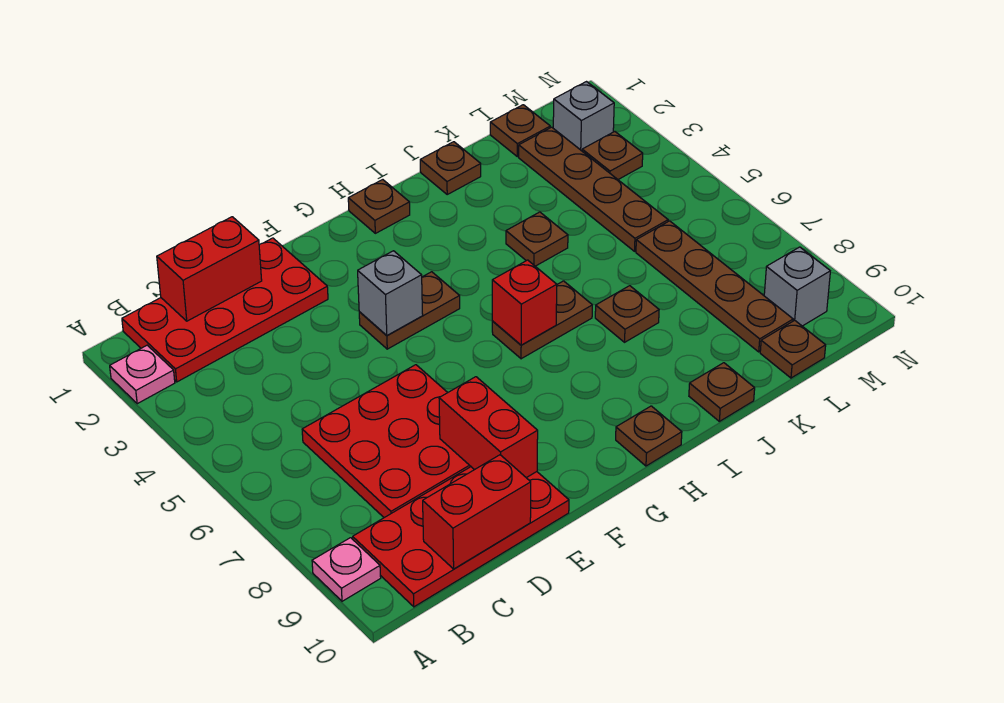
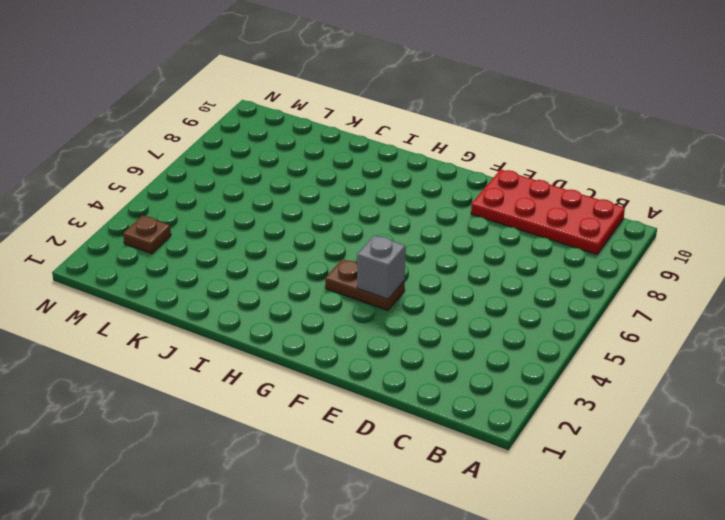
none -> pink 1x1 plate [110,345,175,404]
none -> pink 1x1 plate [312,538,381,601]
none -> red 2x4 plate [122,238,328,382]

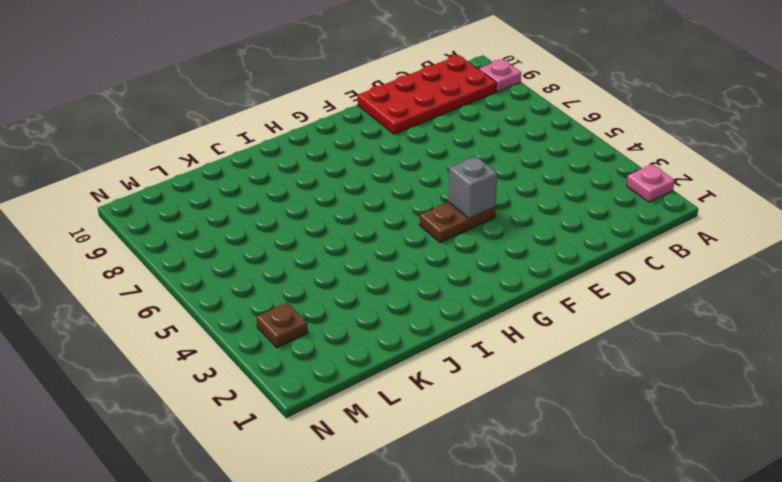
none -> red 2x4 plate [122,238,328,382]
none -> red 3x3 plate [302,365,471,518]
none -> brown 1x1 plate [348,180,410,233]

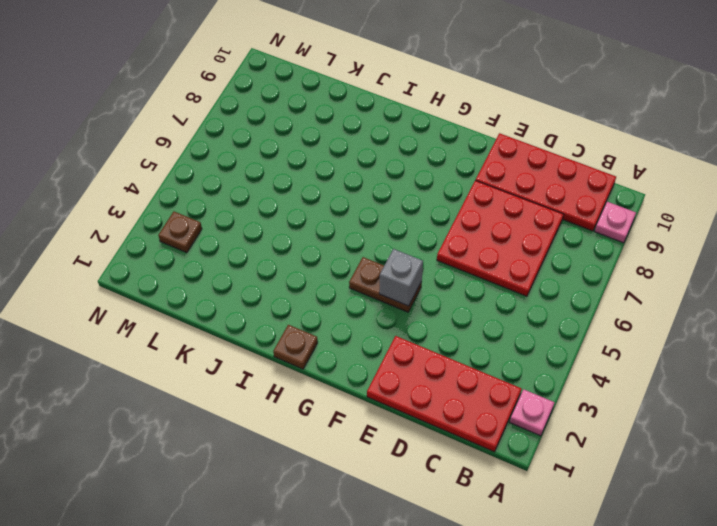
none -> brown 1x2 plate [492,281,592,359]
none -> brown 1x1 plate [616,406,682,466]
none -> brown 1x1 plate [420,142,481,194]

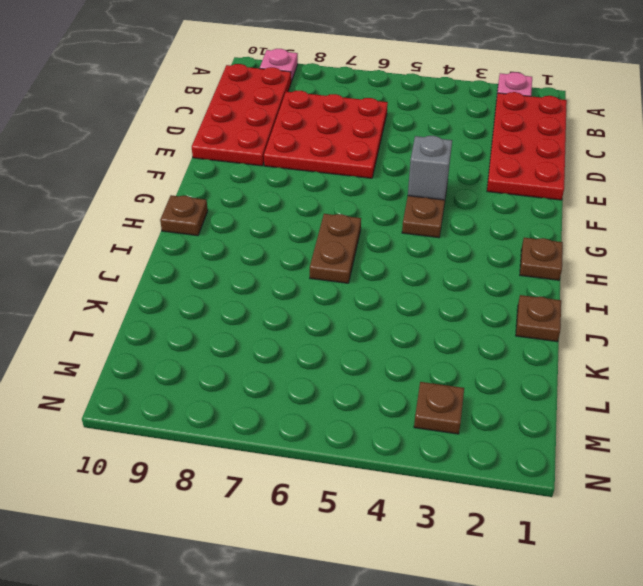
none -> brown 1x1 plate [506,212,568,266]
none -> brown 1x1 plate [595,286,659,342]
none -> brown 1x1 plate [689,363,755,421]

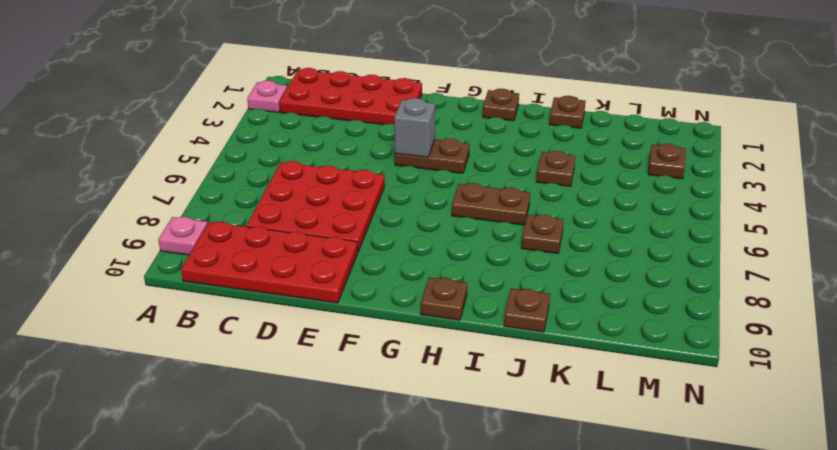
none -> brown 1x1 plate [490,105,550,157]
none -> brown 1x4 plate [519,127,668,251]
none -> brown 1x4 plate [636,221,793,352]

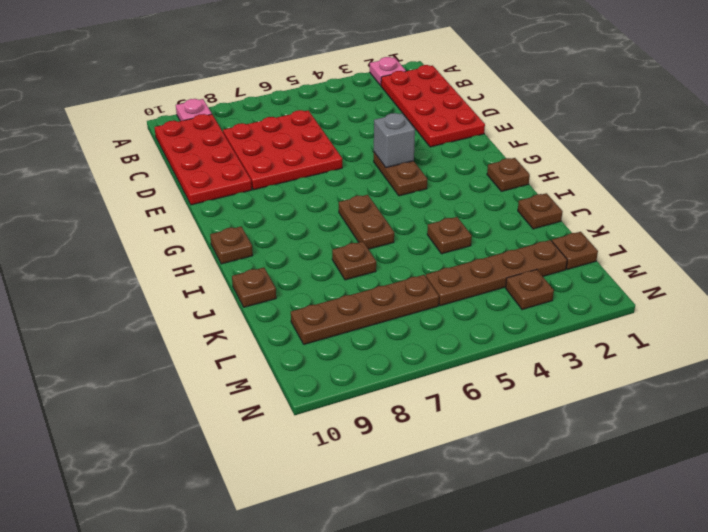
none -> brown 1x1 plate [760,320,826,378]
none -> grey 1x1 brick [553,82,614,151]
none -> grey 1x1 brick [764,247,830,326]

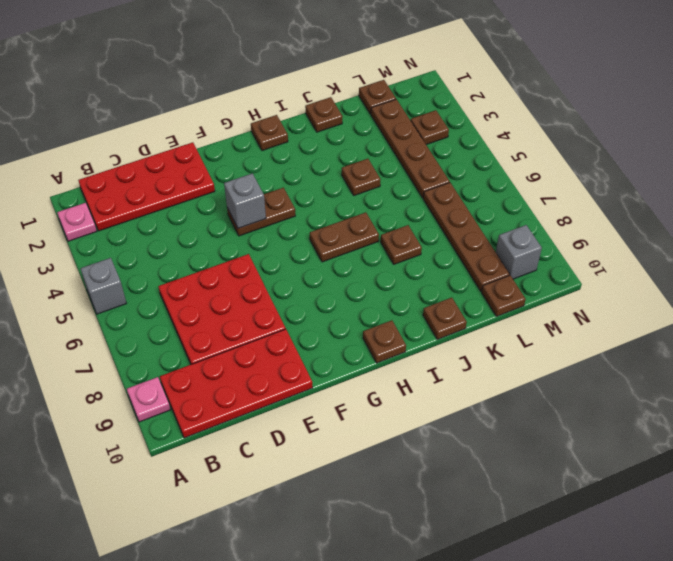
grey 1x1 brick [80,258,127,314] -> grey 1x1 brick moved to [553,82,614,151]
none -> red 1x2 brick [157,217,262,321]
none -> red 1x2 brick [423,455,531,569]
none -> red 1x2 brick [439,377,538,478]

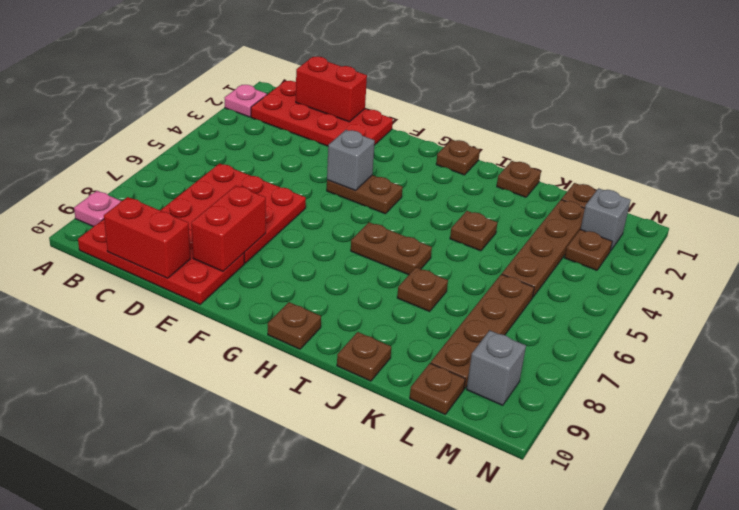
none -> red 1x1 brick [492,260,557,345]

